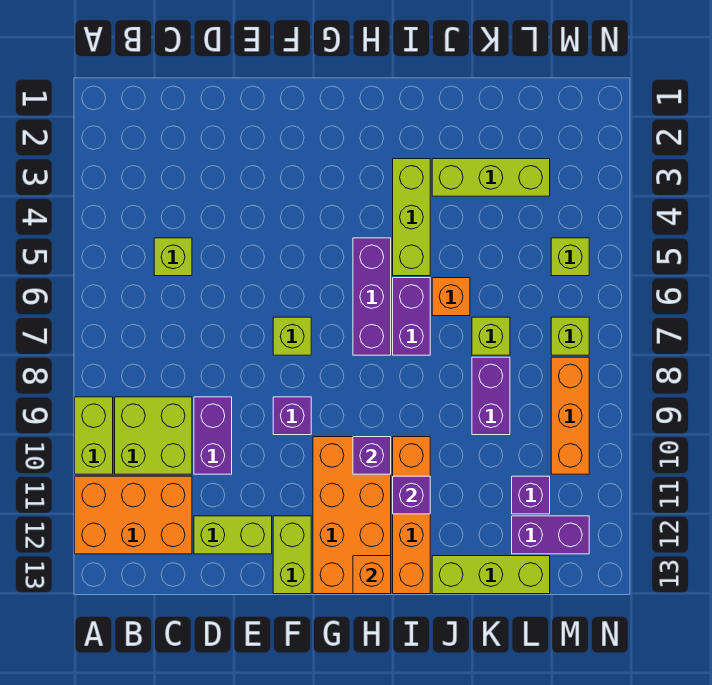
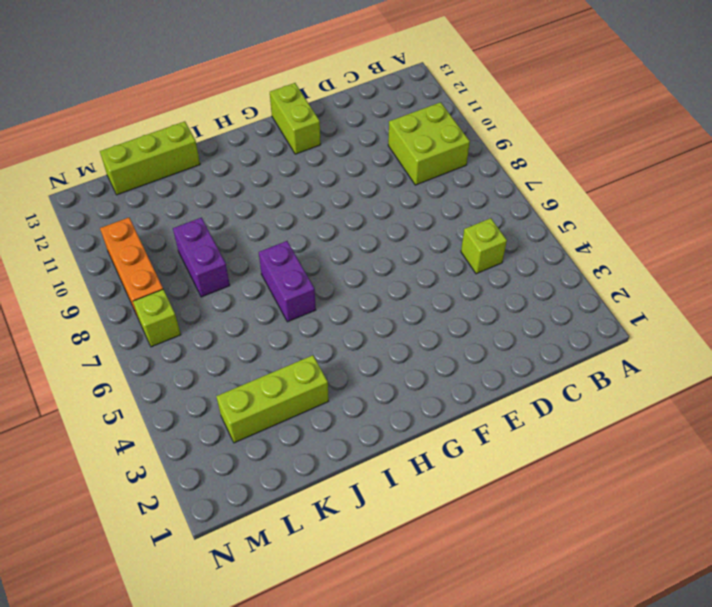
none -> lime 1x2 brick [75,397,113,474]
none -> orange 2x3 brick [75,476,192,554]
none -> purple 1x2 brick [194,397,232,474]

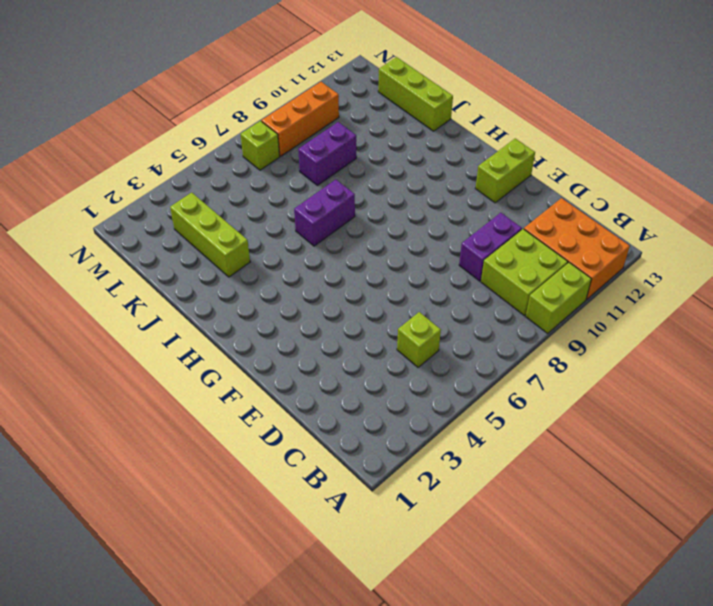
none -> lime 1x2 brick [194,516,272,554]
none -> lime 1x1 brick [273,317,311,355]
none -> purple 1x1 brick [273,397,311,435]

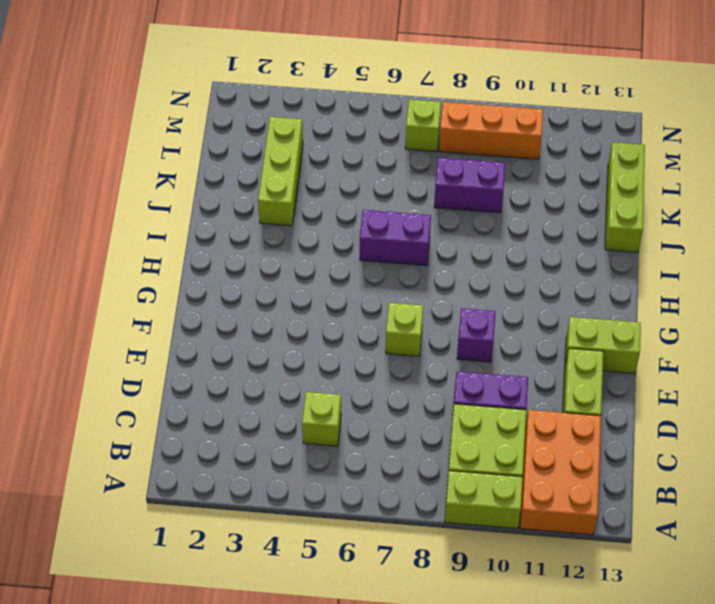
none -> orange 2x4 brick [313,437,391,594]
none -> purple 1x3 brick [353,238,391,355]
none -> lime 1x3 brick [393,159,430,276]

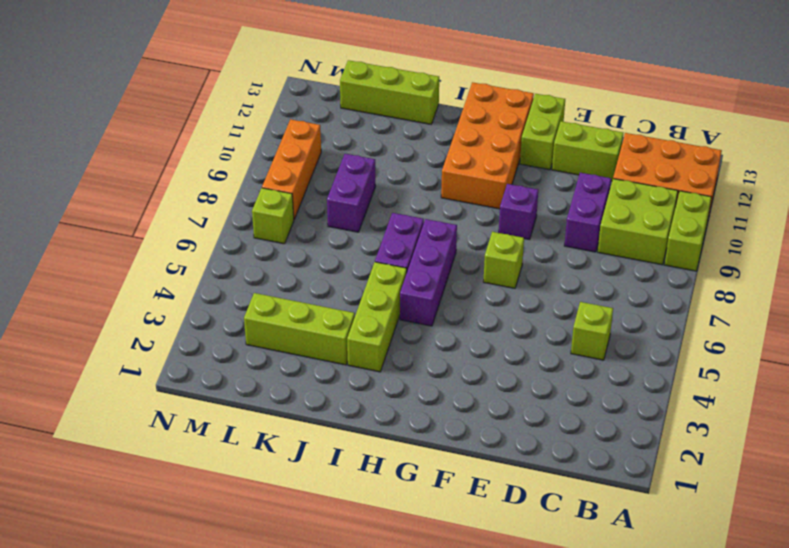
none -> orange 1x4 brick [393,437,430,594]
none -> orange 1x1 brick [432,278,470,316]
none -> lime 1x1 brick [472,317,510,355]

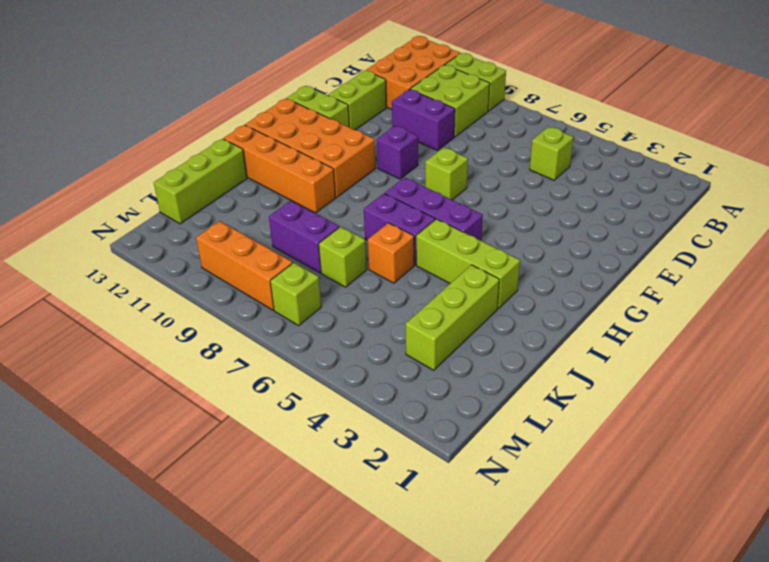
none -> purple 1x1 brick [512,476,550,514]
none -> purple 1x2 brick [512,516,589,554]
none -> lime 1x1 brick [551,238,589,276]

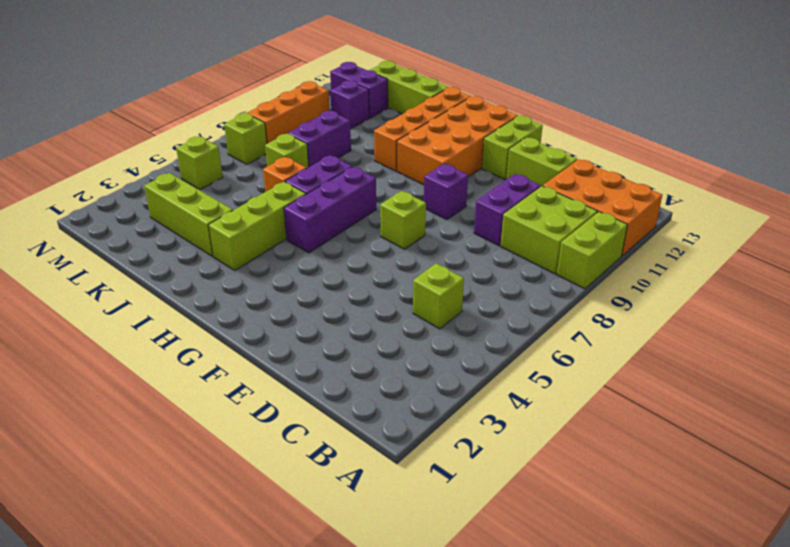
none -> purple 1x1 brick [353,437,391,474]
none -> orange 1x1 brick [353,556,391,594]
none -> purple 1x1 brick [393,476,430,514]

